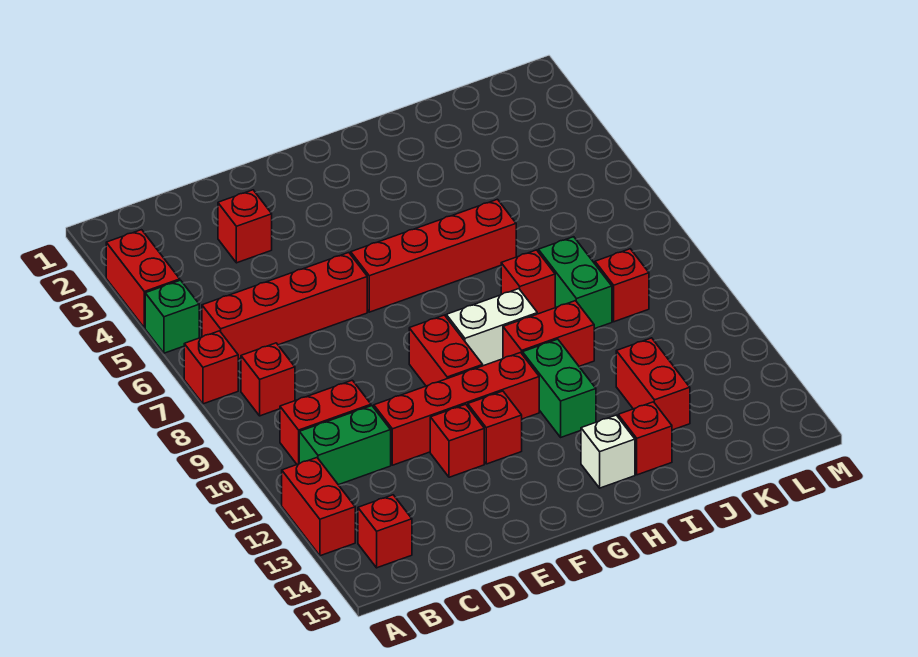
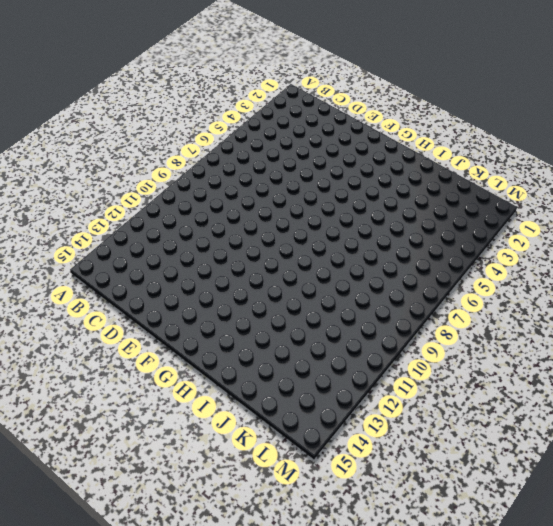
none -> red 1x2 brick [106,230,180,328]
none -> green 1x1 brick [145,280,199,353]
none -> red 1x1 brick [184,331,238,404]

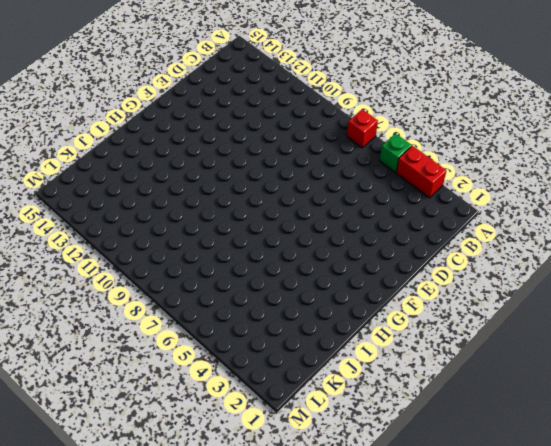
none -> red 1x2 brick [282,458,355,556]
none -> red 1x4 brick [202,253,367,359]
none -> red 1x1 brick [241,343,295,416]

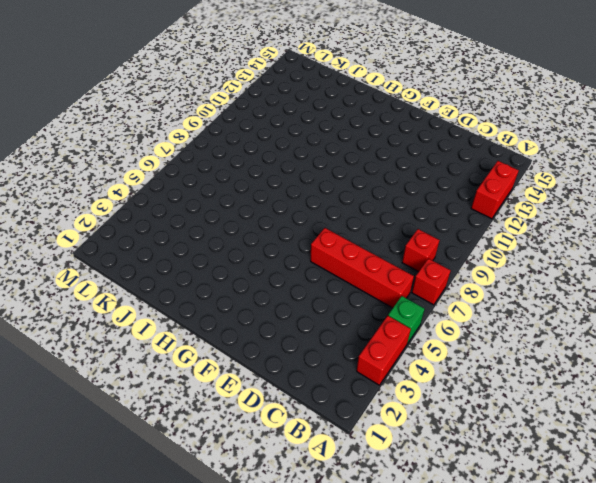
none -> red 1x2 brick [280,380,371,464]
none -> green 1x2 brick [299,406,391,485]
none -> red 1x1 brick [358,495,412,568]

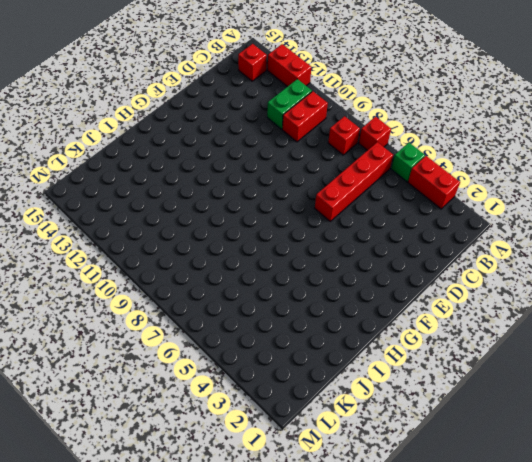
none -> red 1x1 brick [218,190,272,263]
none -> red 1x4 brick [374,353,539,465]
none -> red 1x1 brick [430,404,484,477]

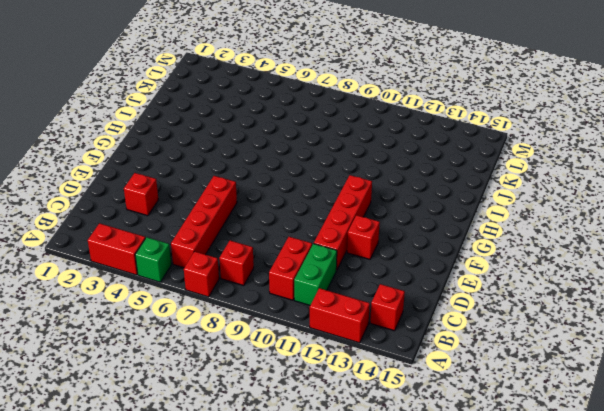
none -> red 1x4 brick [351,199,516,312]
none -> red 1x2 brick [409,315,483,386]
none -> red 1x1 brick [468,391,522,464]

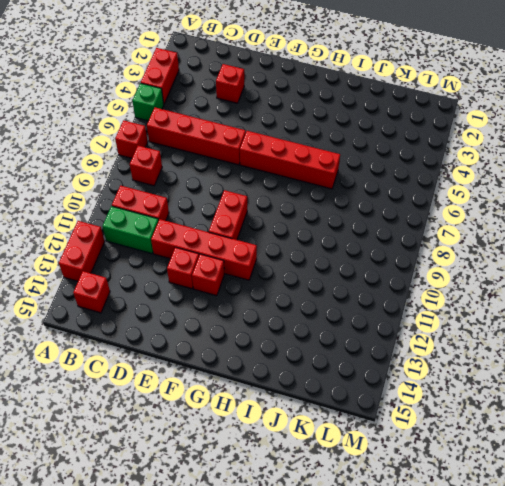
none -> white 1x2 brick [446,289,537,366]
none -> red 1x2 brick [503,301,594,366]
none -> green 1x2 brick [523,339,596,437]

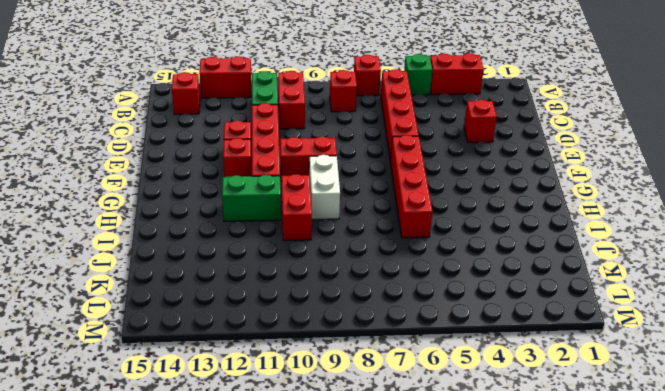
none -> white 1x1 brick [581,415,635,488]
none -> red 1x1 brick [501,250,555,314]
none -> red 1x1 brick [618,402,672,475]

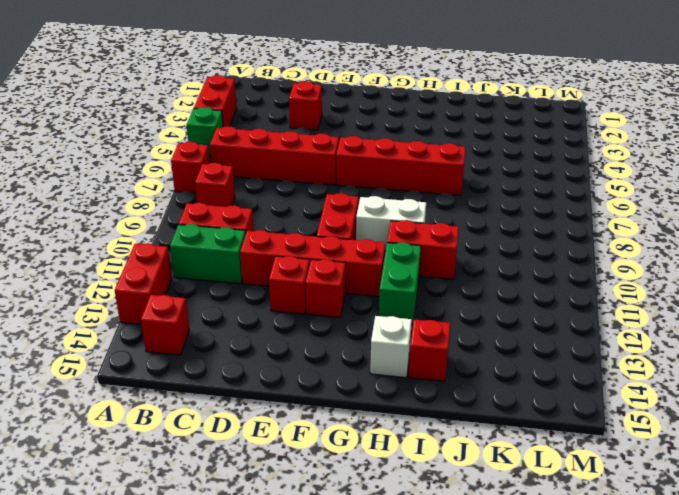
none -> red 1x1 brick [501,250,555,314]
none -> green 1x2 brick [538,237,612,329]
none -> red 1x2 brick [616,338,690,430]

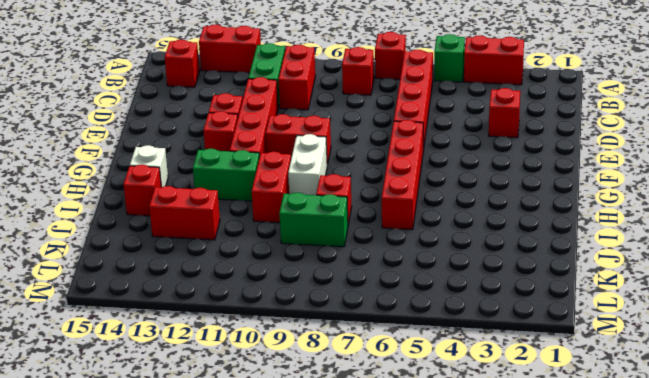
none -> red 1x1 brick [595,249,649,322]

